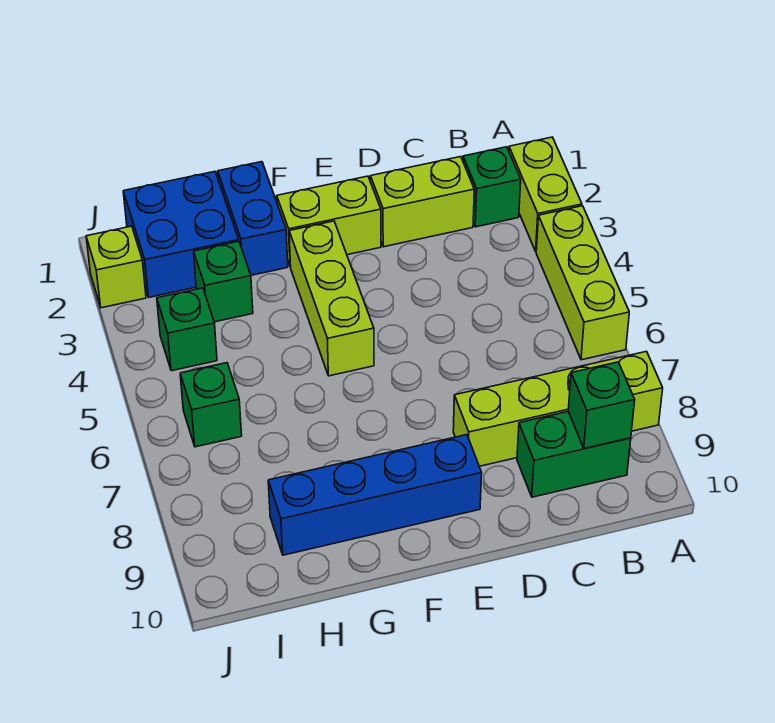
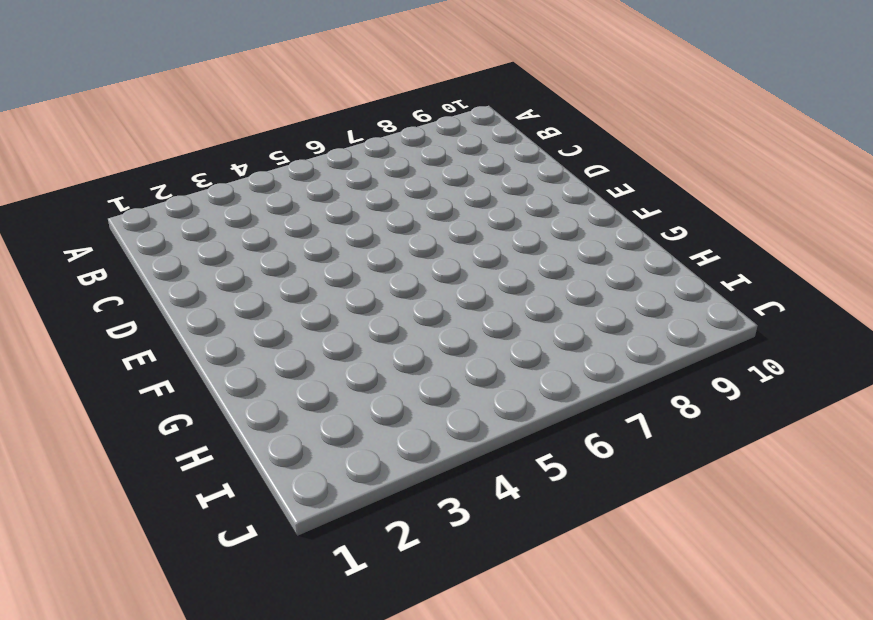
none -> lime 1x2 brick [509,137,582,251]
none -> lime 1x3 brick [536,206,629,360]
none -> lime 1x4 brick [453,351,663,466]

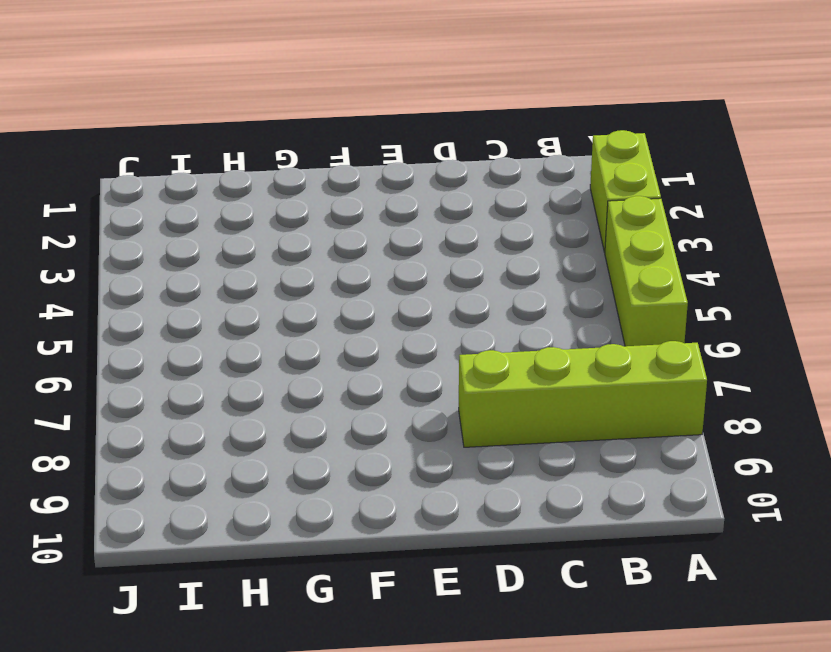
none -> green 1x1 brick [463,147,521,227]
none -> green 1x2 brick [517,412,631,497]
none -> lime 1x2 brick [370,157,474,247]

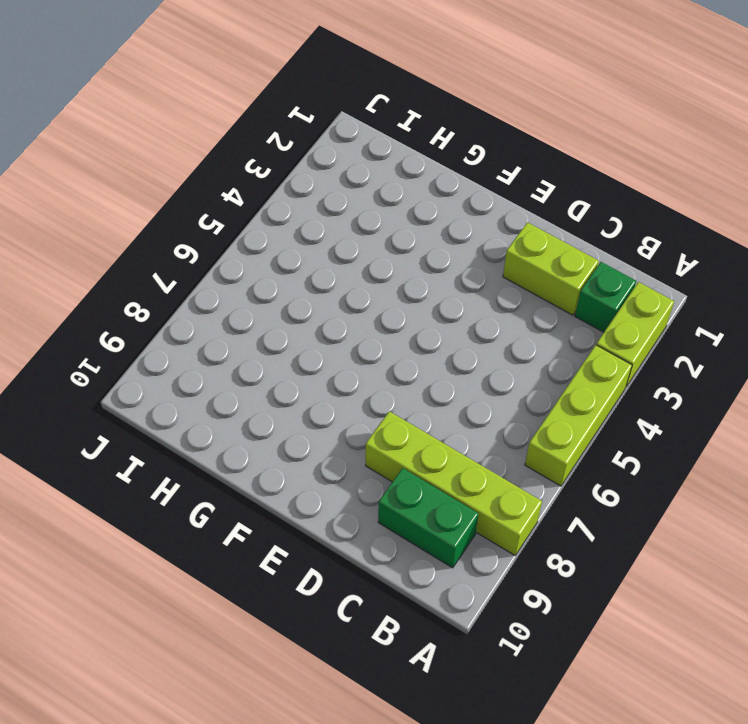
none -> lime 1x2 brick [277,176,381,267]
none -> blue 1x4 brick [268,435,482,555]
none -> lime 1x3 brick [289,221,374,376]

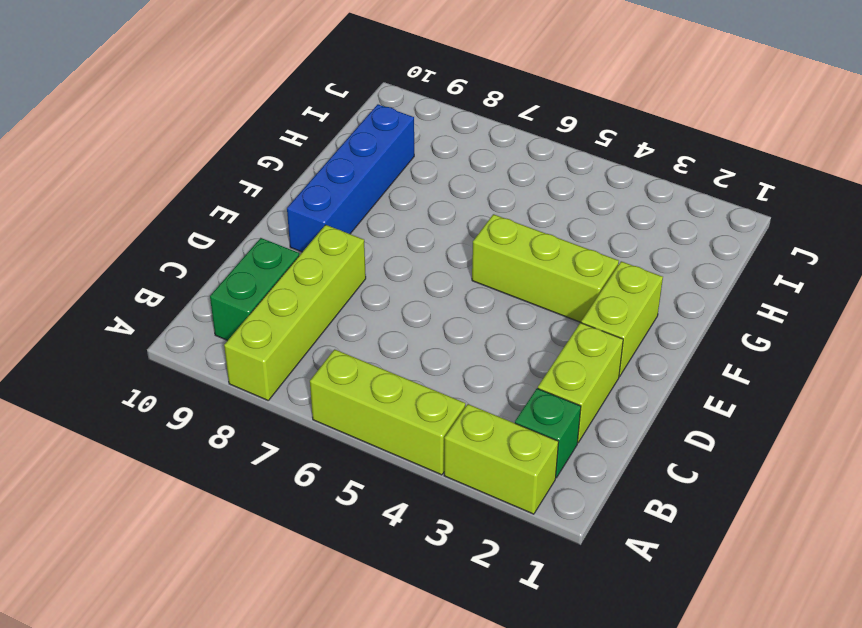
none -> blue 1x2 brick [218,162,288,275]
none -> blue 2x2 brick [123,171,239,297]
none -> green 1x1 brick [194,241,253,322]

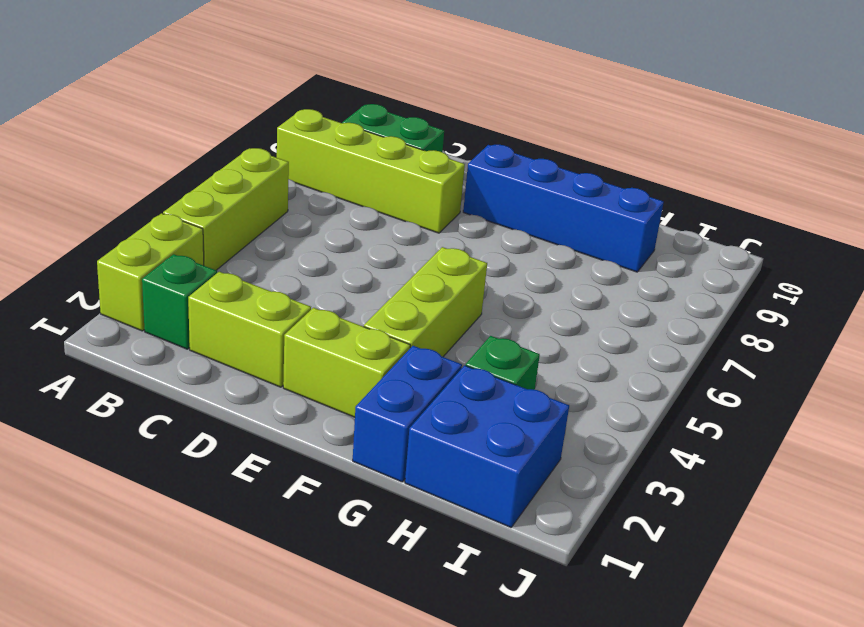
none -> green 1x1 brick [157,288,217,371]
none -> green 1x1 brick [180,363,242,447]
none -> lime 1x1 brick [86,226,146,308]

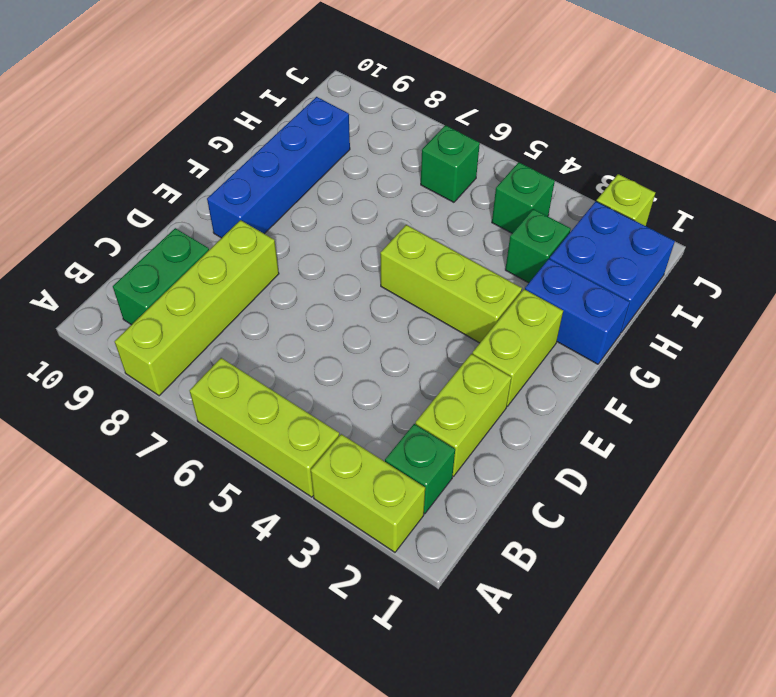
none -> green 1x1 brick [568,362,635,448]

